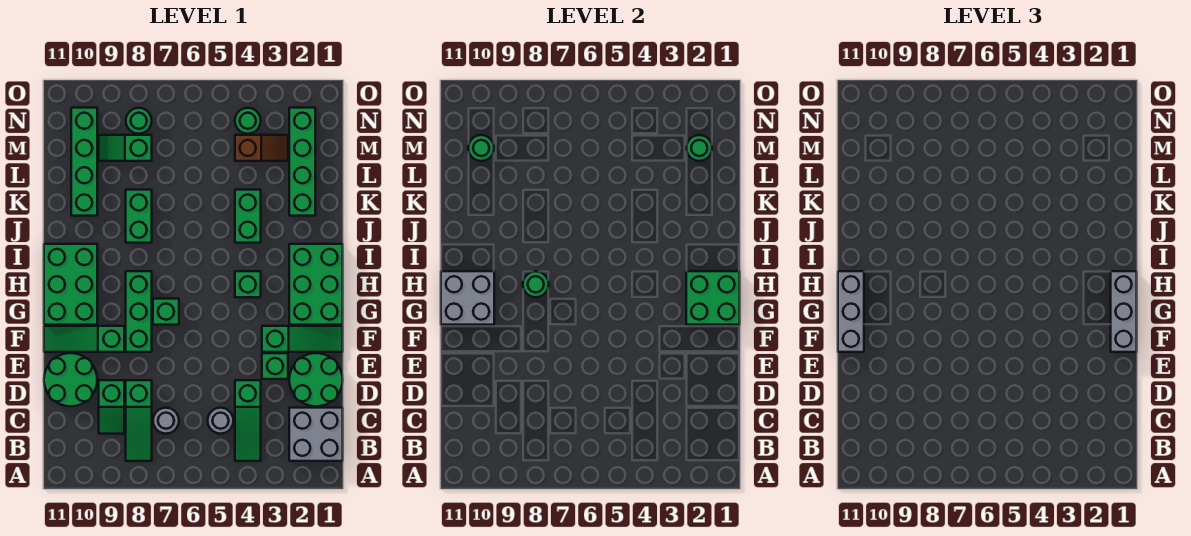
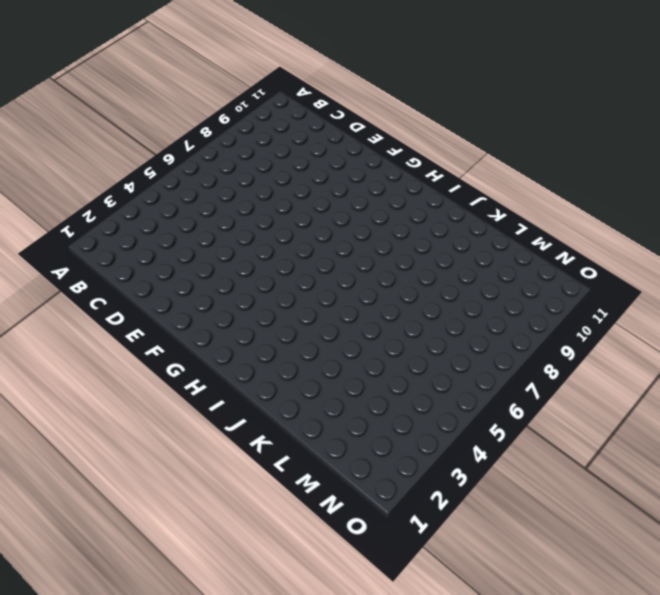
none -> grey 2x2 brick [289,408,343,461]
none -> green 1x3 slope [235,380,261,461]
none -> green 1x3 slope [126,380,152,461]
none -> grey 1x1 round brick [208,408,234,434]

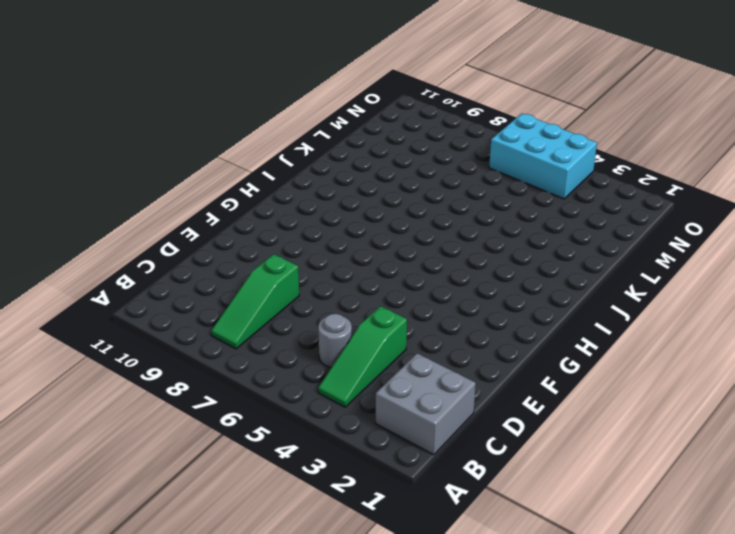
cyan 2x3 brick [489,114,597,199] -> green 1x1 round brick [235,108,261,134]
none -> grey 1x1 round brick [153,408,179,434]
none -> green 1x2 slope [99,380,124,434]
none -> green 2x2 round brick [289,353,343,406]
none -> green 2x2 round brick [44,353,97,406]

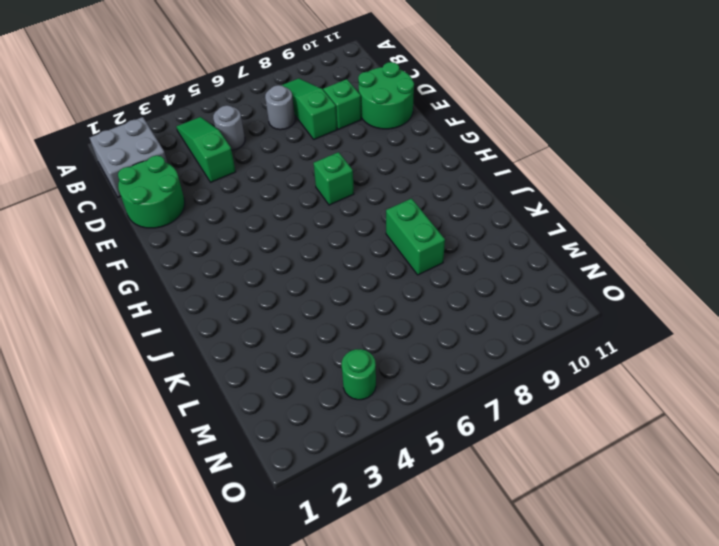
none -> green 1x1 brick [262,353,288,379]
none -> green 1x3 slope [262,326,343,352]
none -> green 1x3 brick [126,271,152,352]
none -> green 1x3 slope [44,326,124,352]

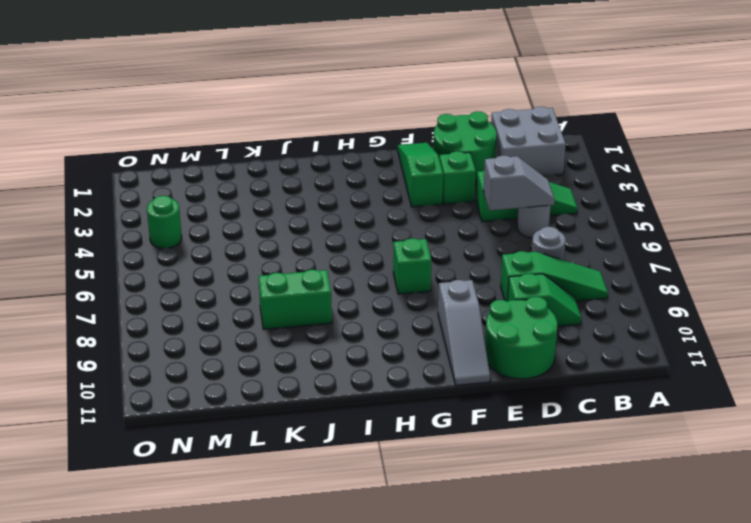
grey 1x2 slope [483,156,555,211] -> none
grey 1x3 slope [438,280,490,385] -> green 1x3 slope [44,326,124,352]
none -> green 1x3 brick [126,271,152,352]
none -> green 2x3 brick [289,244,343,325]
none -> green 2x3 brick [44,244,97,325]
none -> green 1x1 brick [235,271,261,297]

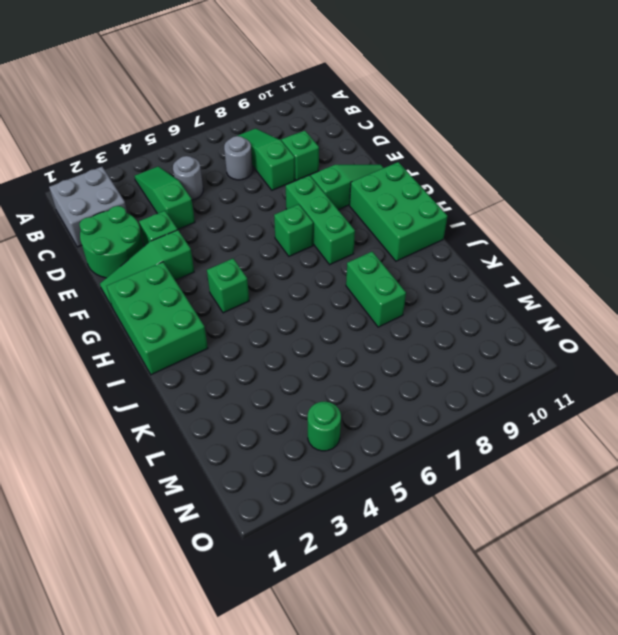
none -> green 2x2 round brick [44,353,97,406]
none -> green 1x2 brick [235,190,261,243]
none -> green 1x4 brick [289,108,315,216]
none -> green 1x4 brick [71,108,97,216]

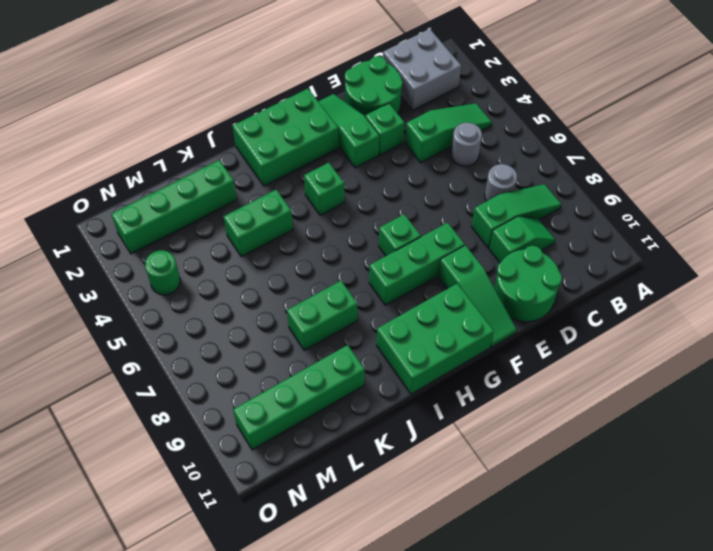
none -> brown 1x2 slope [235,135,288,161]
none -> green 1x2 slope [99,135,152,161]
none -> green 1x1 round brick [126,108,152,134]
none -> green 2x2 brick [686,271,740,325]

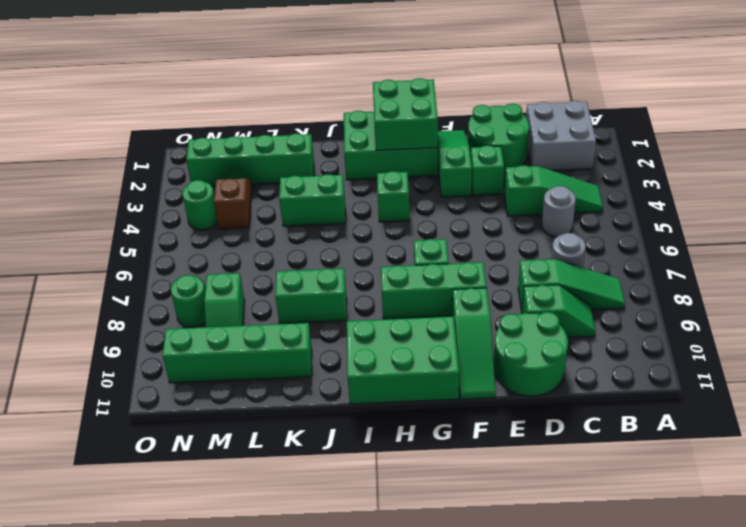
none -> grey 2x2 brick [441,271,494,325]
none -> green 1x1 round brick [523,271,549,297]
none -> green 1x1 round brick [686,135,712,161]
none -> green 1x1 round brick [468,135,494,161]

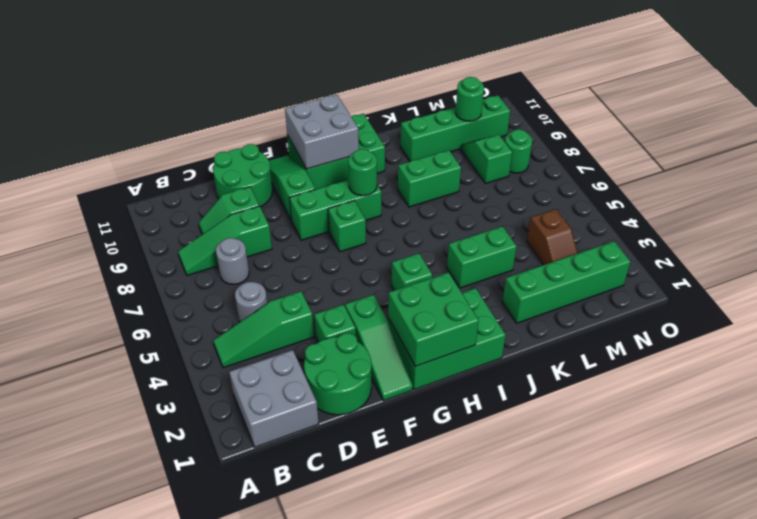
none -> green 1x1 round brick [235,108,261,134]
none -> green 1x1 round brick [686,135,712,161]
none -> grey 1x3 brick [1111,271,1137,352]
none -> grey 1x3 brick [838,271,864,352]

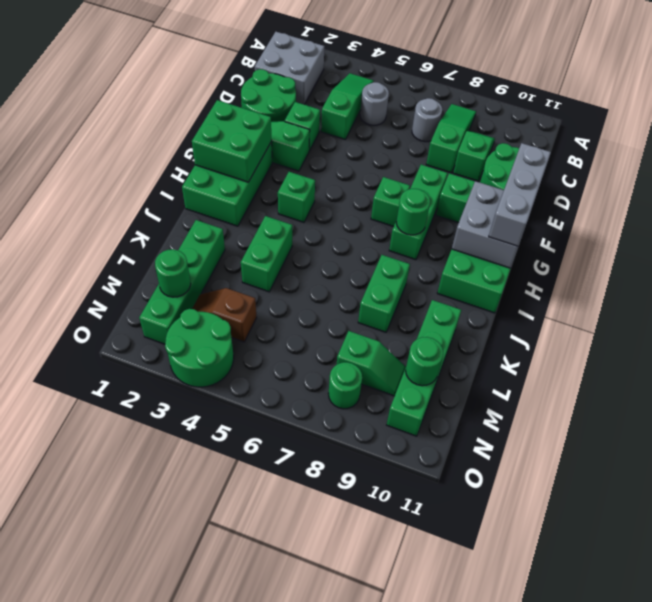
green 2x2 round brick [165,309,234,387] -> green 1x1 round brick [235,108,261,134]
none -> grey 1x3 brick [1111,271,1137,352]

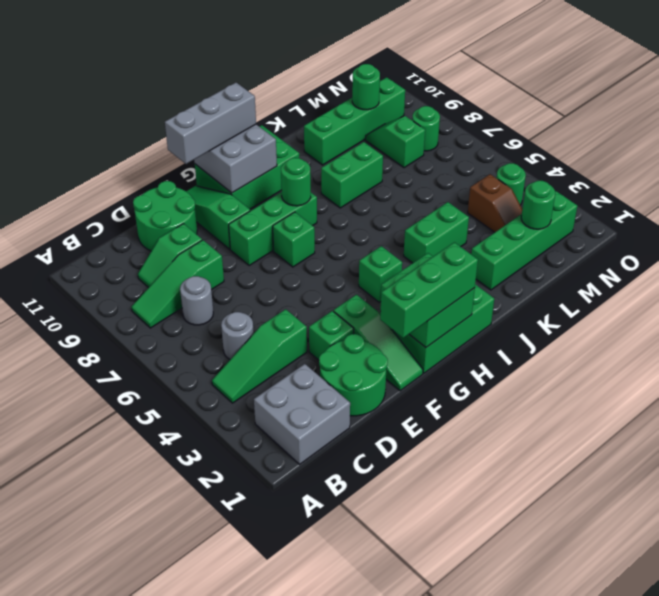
green 1x3 brick [380,242,478,338] -> grey 1x3 brick [1111,271,1137,352]

